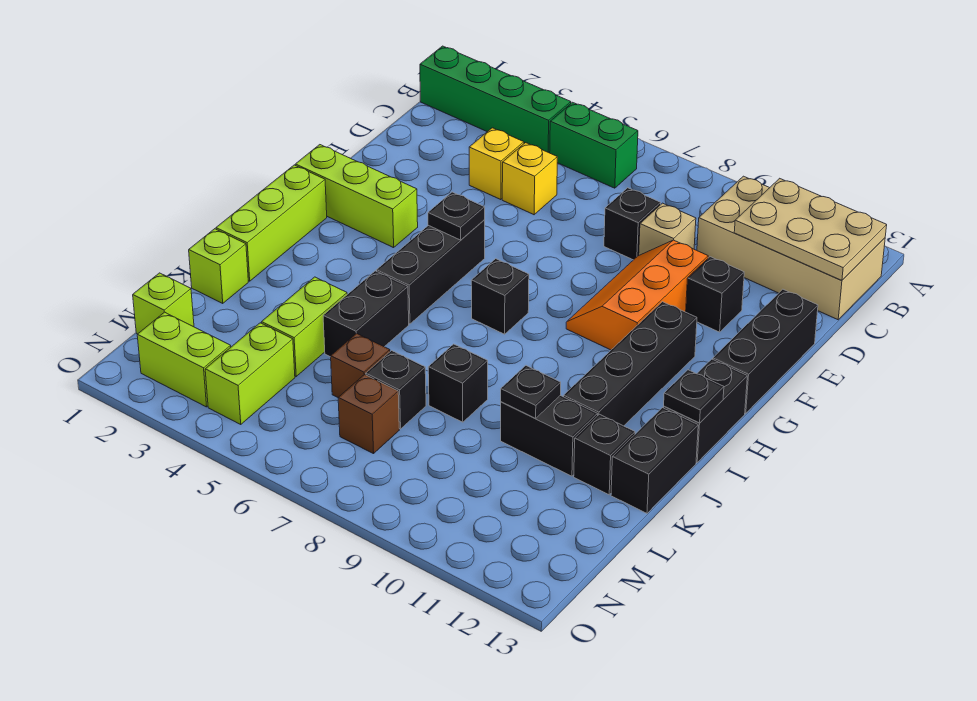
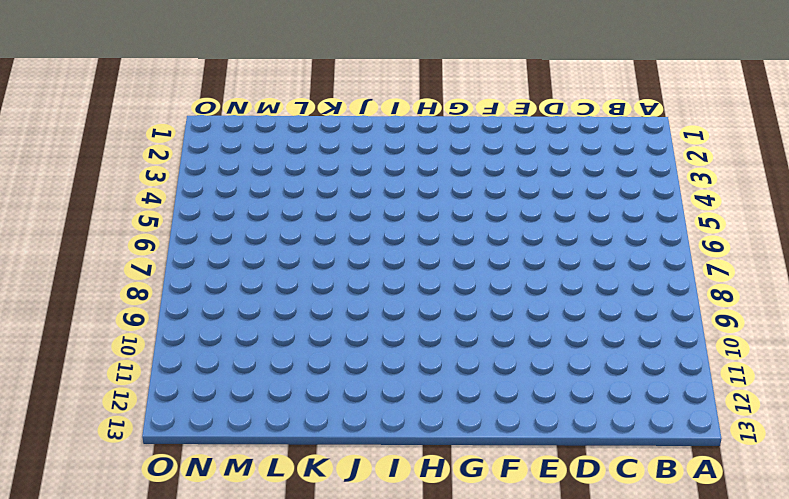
none -> green 1x4 brick [420,46,571,153]
none -> green 1x2 brick [550,102,638,188]
none -> tan 2x4 brick [697,176,885,320]
none -> yellow 1x1 brick [469,128,524,200]

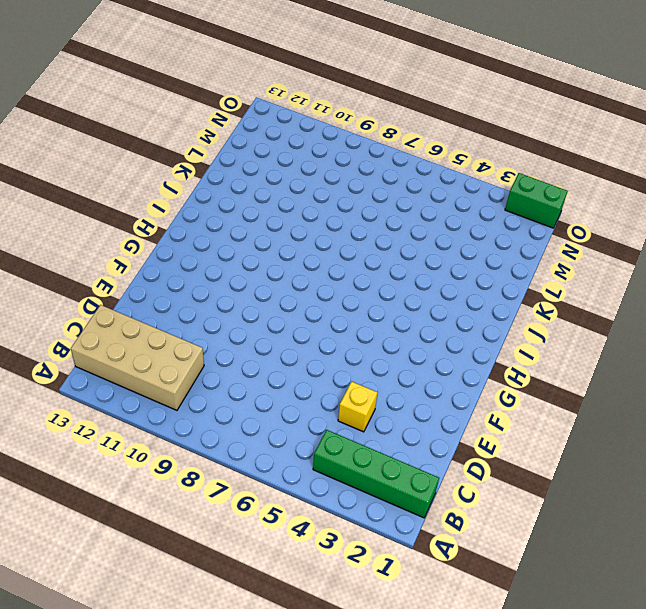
green 1x2 brick [505,173,568,228] -> green 1x2 brick moved to [550,102,638,188]
none -> yellow 1x1 brick [502,143,557,215]
none -> black 1x1 brick [604,188,661,260]
none -> tan 1x1 brick [639,203,696,255]
none -> orange 2x3 slope [566,240,708,350]

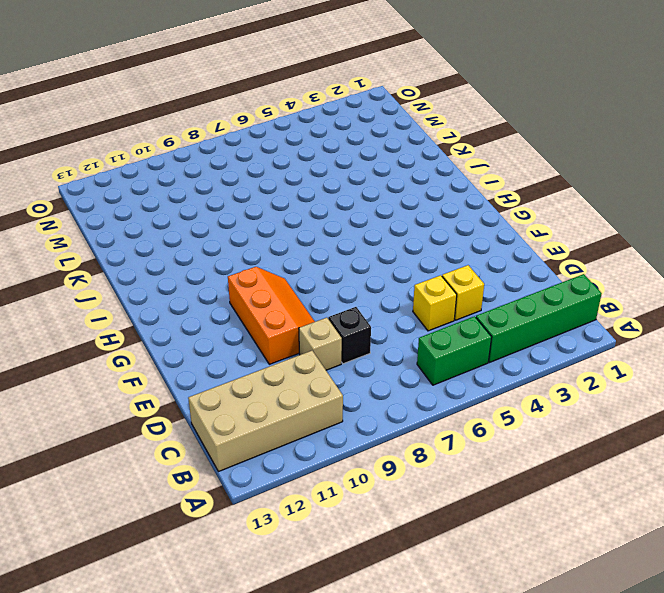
none -> black 1x1 brick [686,257,744,332]
none -> black 1x3 brick [713,289,818,413]
none -> lime 1x3 brick [295,145,418,248]
none -> black 1x3 brick [377,220,485,324]

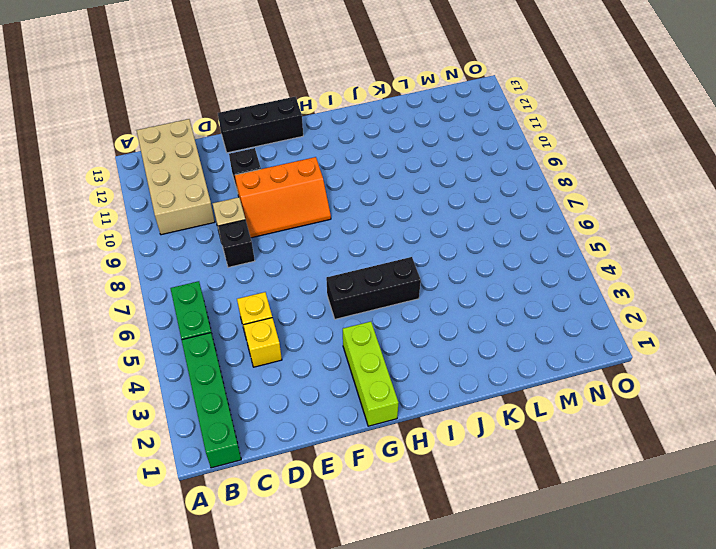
none -> black 1x4 brick [564,302,697,426]
none -> lime 1x3 brick [216,165,327,281]
none -> black 1x1 brick [471,259,529,334]
none -> black 1x2 brick [663,359,747,462]

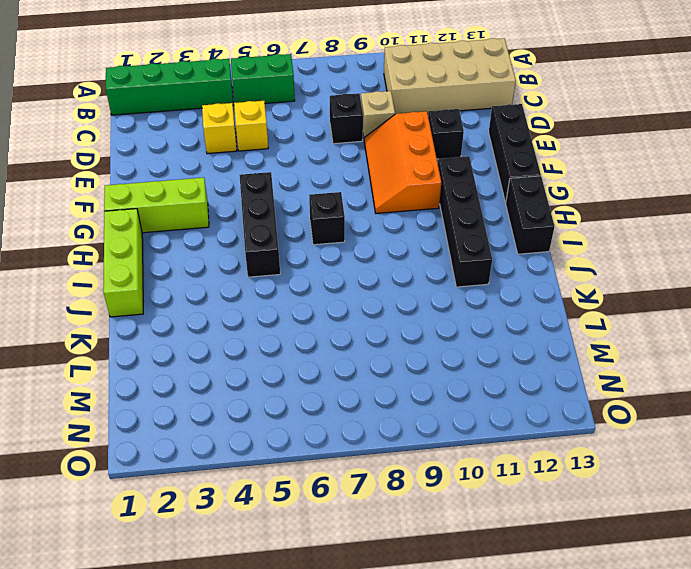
none -> black 1x2 brick [323,271,409,357]
none -> black 1x2 brick [611,408,698,513]
none -> lime 1x1 brick [189,229,248,303]
none -> lime 1x2 brick [262,277,347,376]

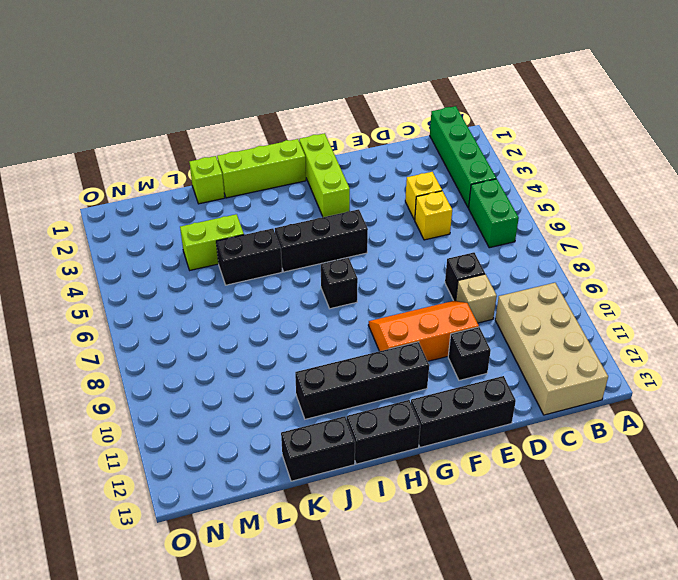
none -> black 1x1 brick [428,344,488,422]
none -> black 1x2 brick [501,396,598,476]
none -> black 1x1 brick [574,414,635,495]
none -> brown 1x1 brick [331,333,390,397]

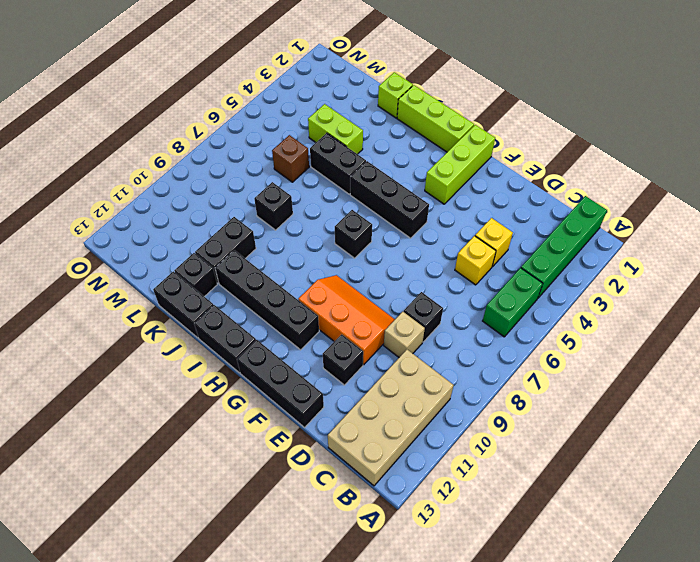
none -> black 1x1 brick [366,351,426,429]
none -> lime 1x1 brick [133,273,194,334]
none -> lime 1x2 brick [205,323,295,424]
none -> brown 1x1 brick [338,374,399,454]

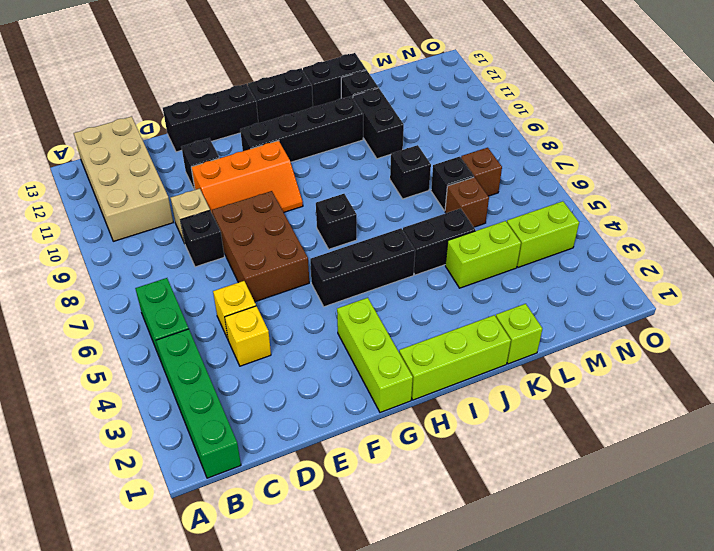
brown 2x3 brick [212,191,309,302] -> none
none -> lime 1x1 brick [133,273,194,334]
none -> lime 1x2 brick [137,312,231,407]
none -> tan 2x3 plate [734,178,887,280]
none -> black 1x1 plate [428,192,485,240]

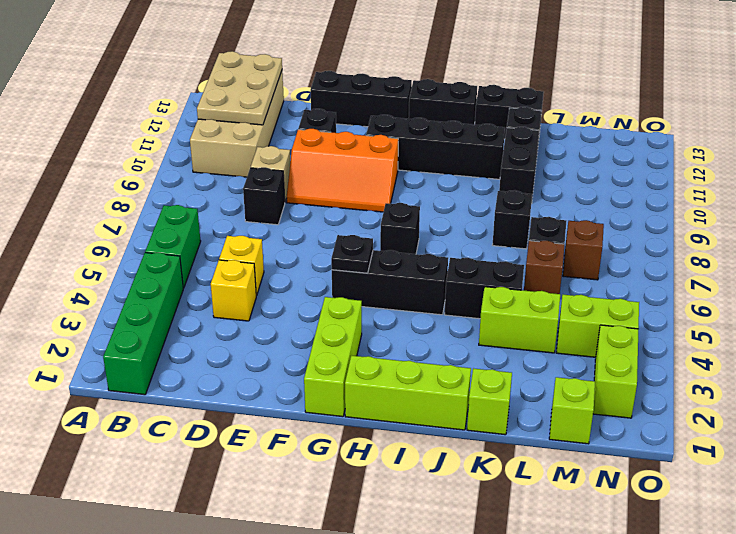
none -> black 1x1 plate [664,370,724,423]
none -> black 1x1 plate [501,366,561,418]

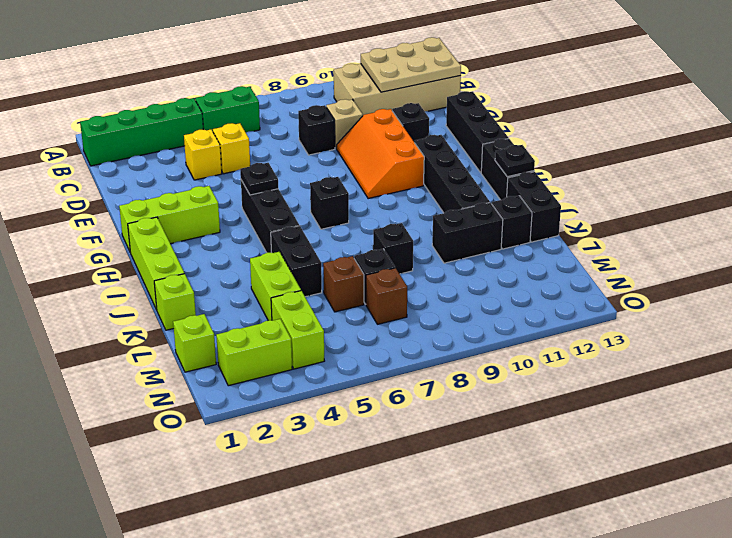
none -> black 1x1 plate [501,366,561,418]

